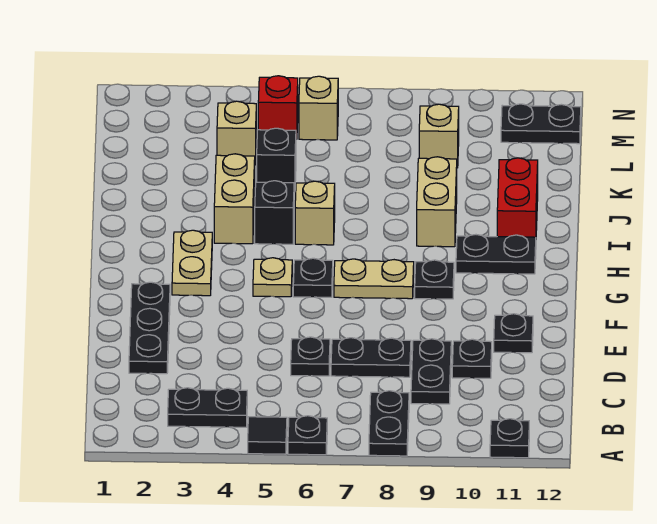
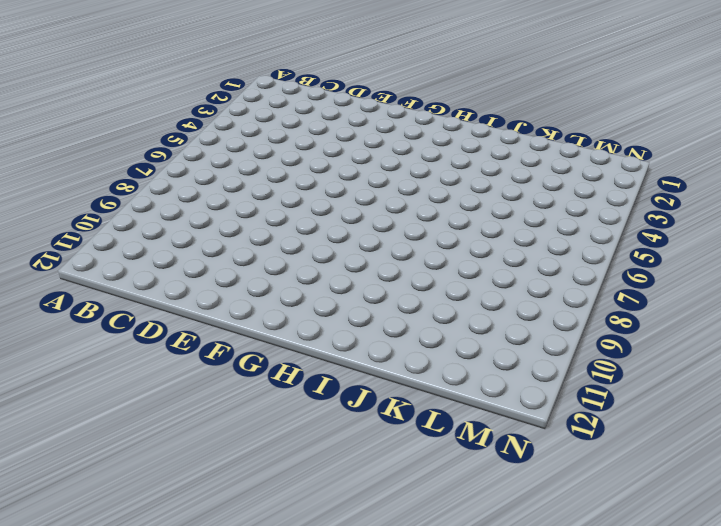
none -> black 1x1 tile [248,417,287,454]
none -> black 1x1 plate [288,416,327,455]
none -> black 1x2 plate [369,391,409,456]

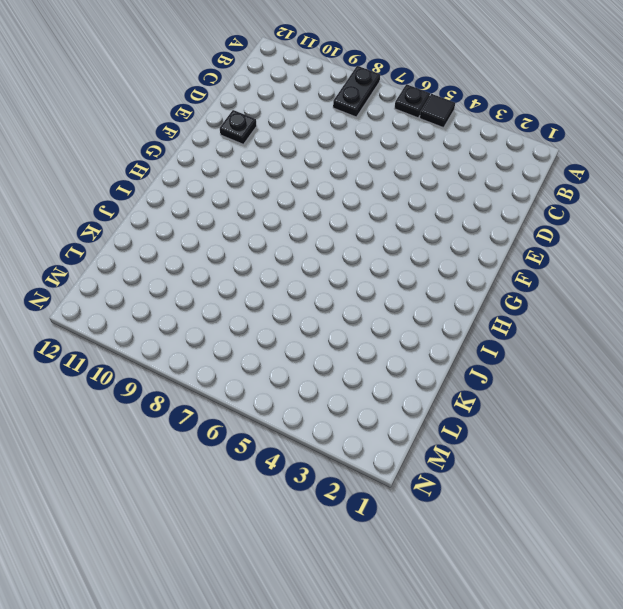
none -> black 1x1 plate [490,419,529,458]
none -> black 1x2 plate [168,388,247,427]
none -> black 1x2 plate [411,339,451,404]

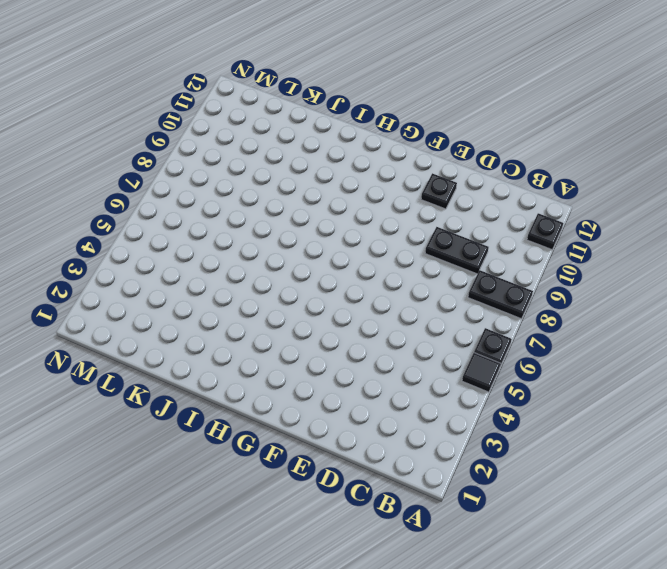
none -> black 1x2 plate [168,388,247,427]
none -> black 1x3 plate [129,282,170,374]
none -> black 1x1 plate [291,337,330,376]

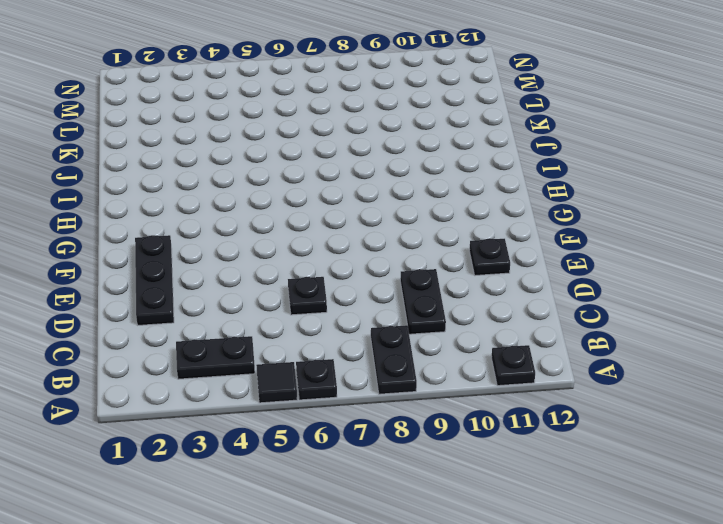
none -> black 1x2 plate [331,338,411,377]
none -> black 1x1 plate [452,339,492,378]
none -> tan 1x2 plate [172,230,212,296]

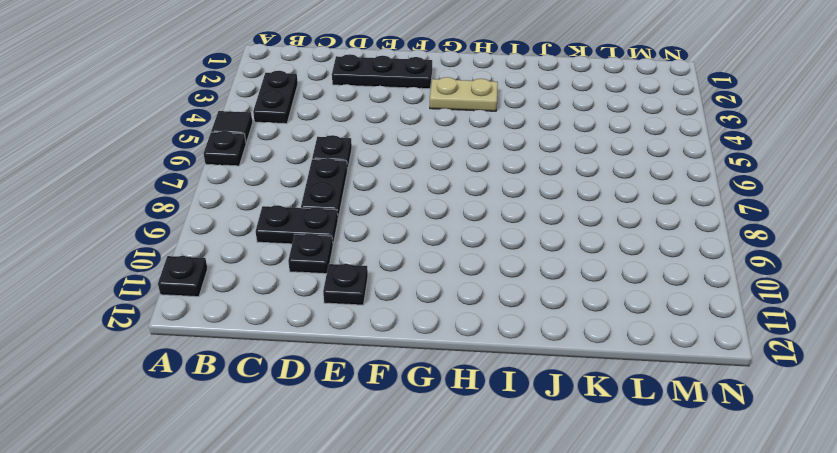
none -> black 1x2 plate [369,391,409,456]
none -> tan 1x1 plate [253,258,292,297]
none -> black 1x1 plate [293,258,333,297]

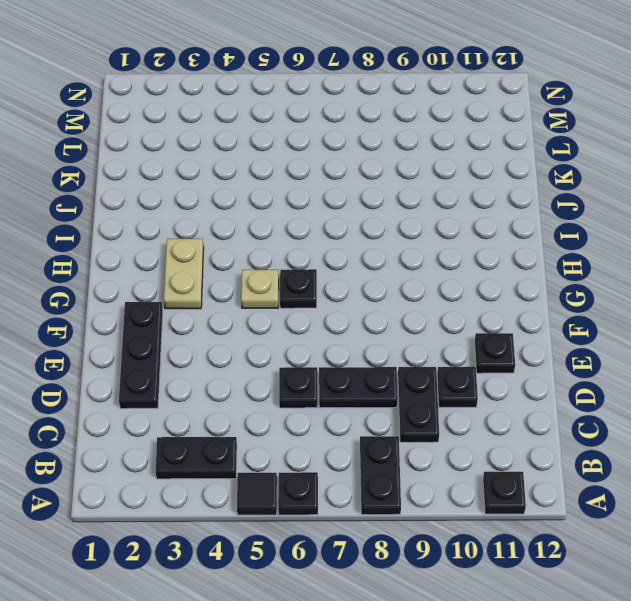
none -> tan 1x2 plate [334,259,414,299]
none -> black 1x1 plate [415,260,454,299]
none -> black 1x2 plate [456,235,536,274]

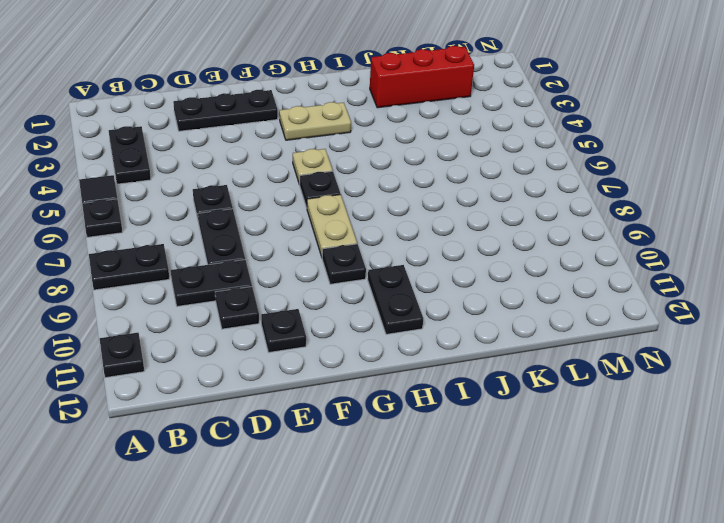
red 1x3 brick [370,46,474,108] -> none
none -> tan 1x2 brick [214,154,255,244]
none -> black 1x1 brick [255,181,294,244]
none -> tan 1x1 brick [295,181,335,245]

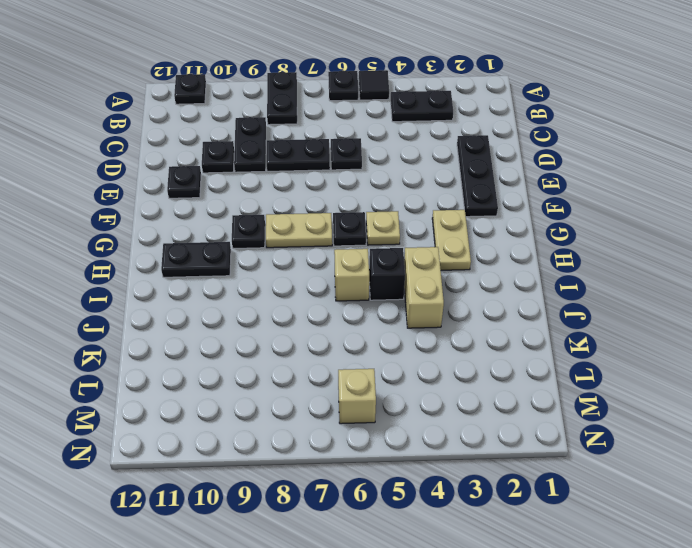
none -> tan 1x2 brick [417,157,457,247]
none -> red 1x2 brick [497,158,538,237]
none -> black 1x1 brick [257,128,296,192]

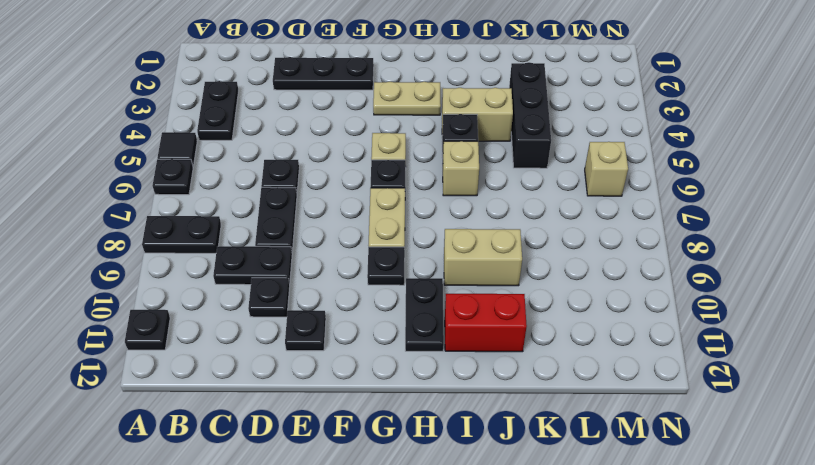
black 1x3 brick [509,62,551,168] -> black 1x1 brick [257,128,296,192]
none -> tan 1x1 brick [217,101,256,165]
none -> tan 1x1 brick [419,104,459,168]
none -> red 1x1 brick [258,76,298,139]

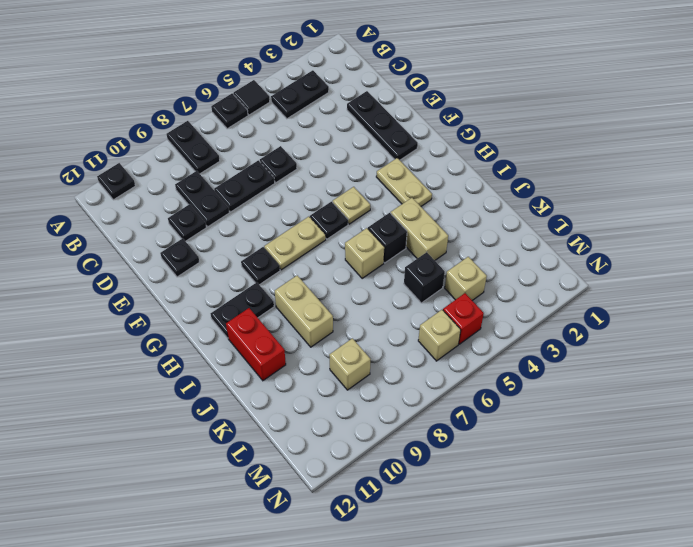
none -> black 1x2 plate [501,104,581,144]

